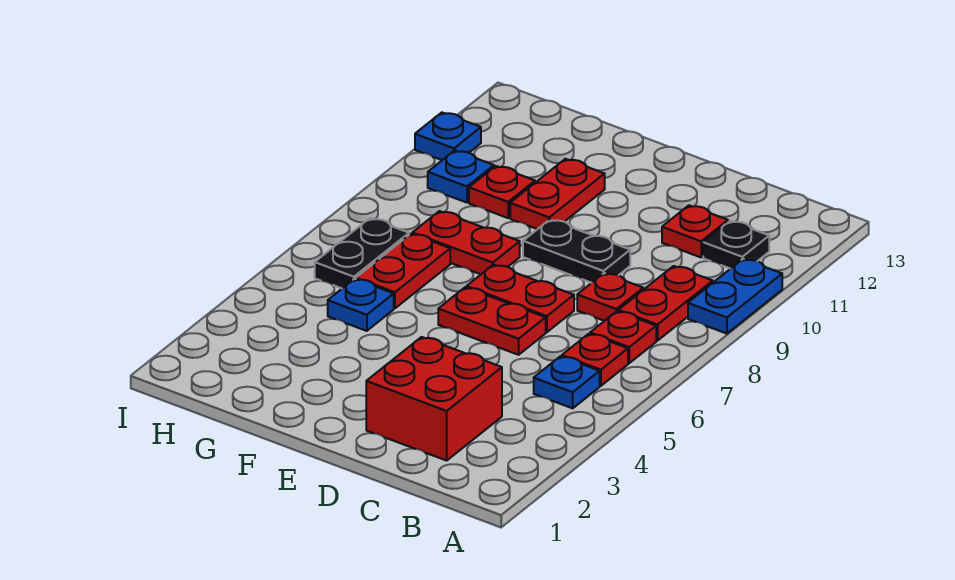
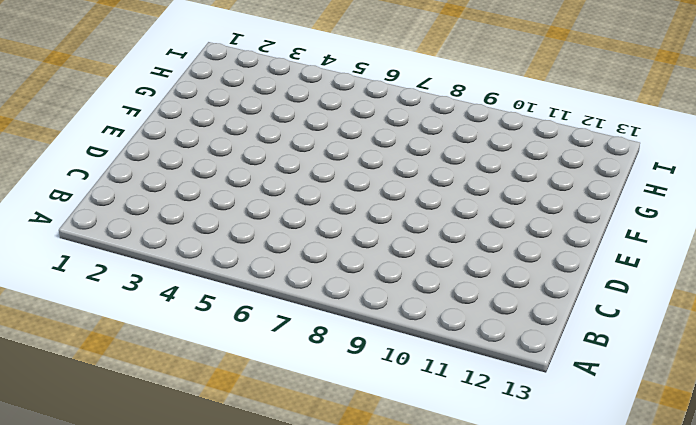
none -> blue 1x2 plate [688,259,782,334]
none -> blue 1x1 plate [534,356,600,408]
none -> red 1x1 plate [562,334,628,386]

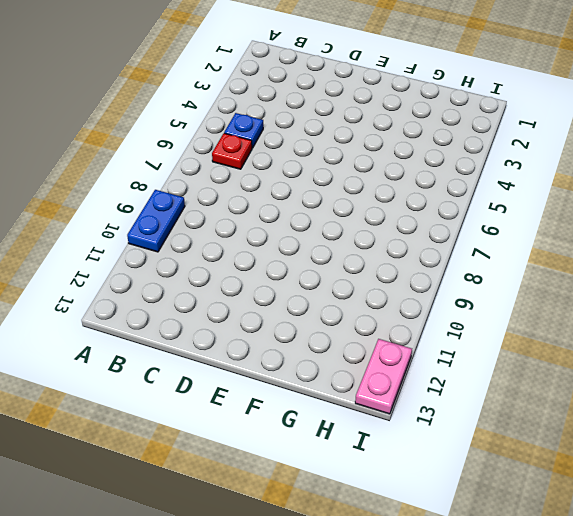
pink 1x2 plate [355,339,412,414] -> none
none -> red 1x1 plate [590,311,656,363]
none -> red 1x2 plate [618,266,713,341]
none -> black 1x1 plate [703,221,769,269]

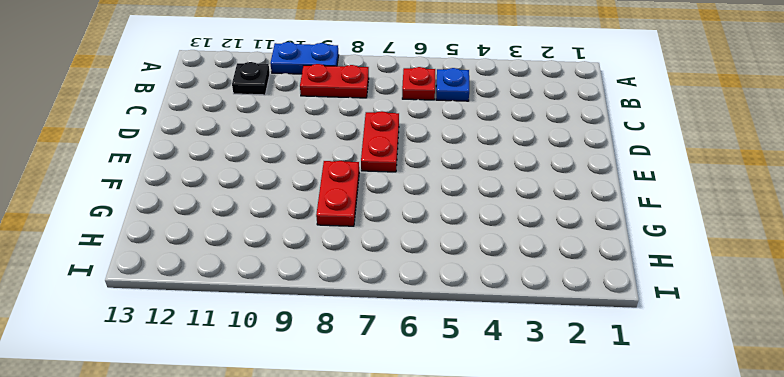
none -> red 1x1 plate [590,311,656,363]
none -> red 2x2 brick [366,337,502,461]
none -> red 1x1 plate [577,273,643,321]

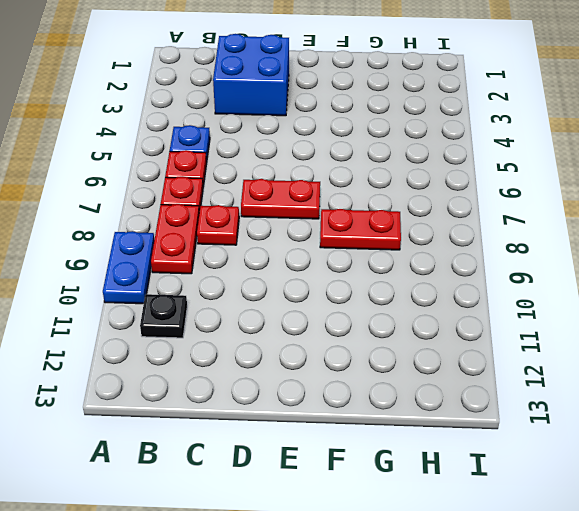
blue 2x2 brick [213,34,289,116] -> red 2x2 brick [366,337,502,461]
none -> red 1x1 plate [662,205,728,257]
none -> red 1x2 plate [438,287,546,355]
none -> black 1x2 plate [523,220,630,283]

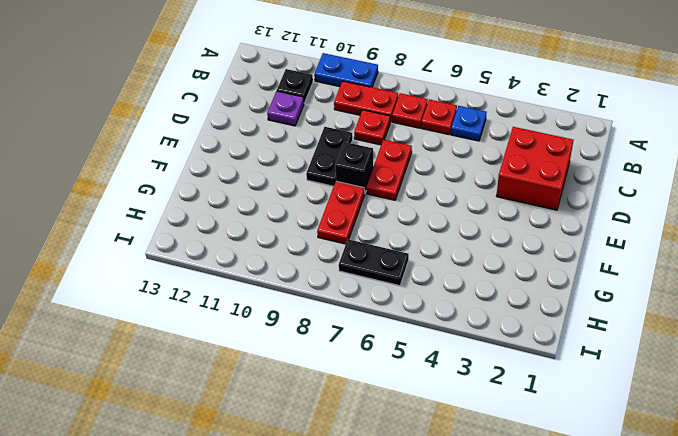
purple 1x1 plate [267,91,304,126] -> red 1x1 plate [662,205,728,257]
black 1x1 brick [335,142,373,193] -> none
none -> red 1x2 plate [438,287,546,355]
none -> red 1x2 plate [510,159,605,229]
none -> blue 1x1 plate [328,279,394,331]

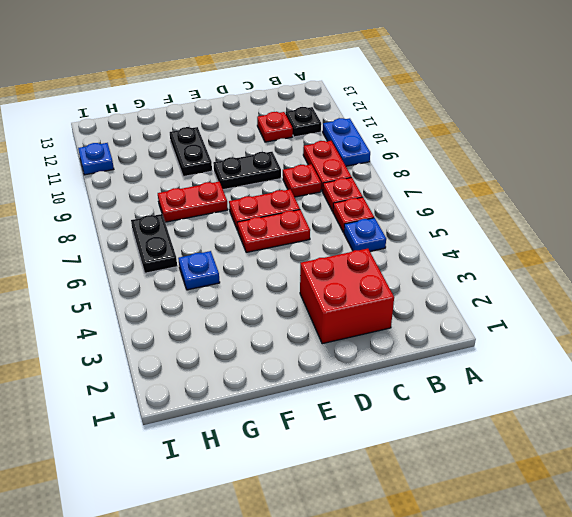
black 1x2 plate [170,127,212,177] -> red 1x2 plate [510,159,605,229]
none -> red 1x2 plate [356,234,450,308]
none -> red 1x1 plate [469,166,535,218]
none -> blue 1x1 plate [428,151,494,203]

